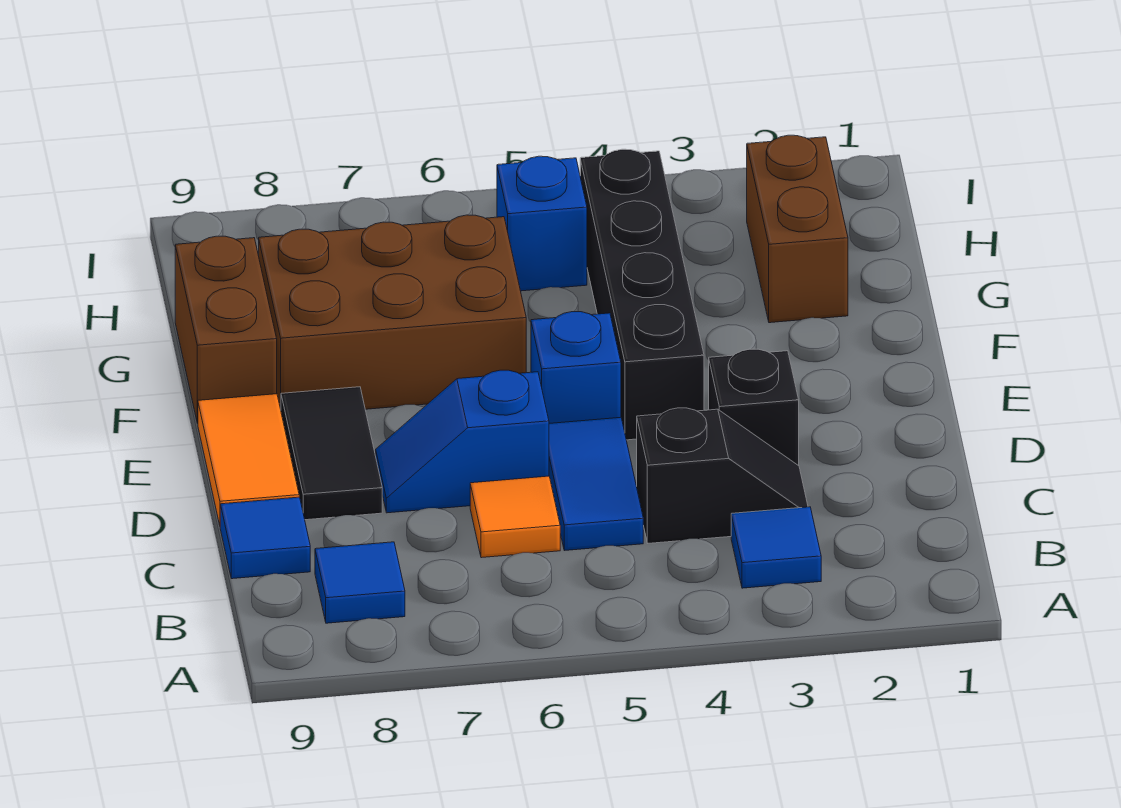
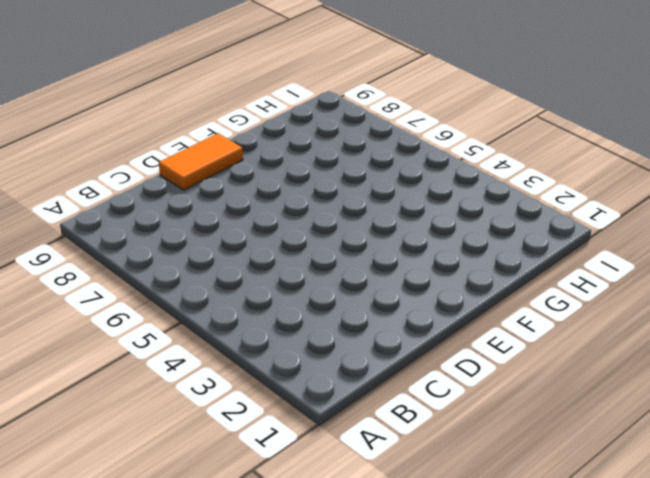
none -> blue 1x1 tile [731,507,821,588]
none -> blue 1x1 tile [315,542,405,623]
none -> black 1x2 slope [637,408,808,543]

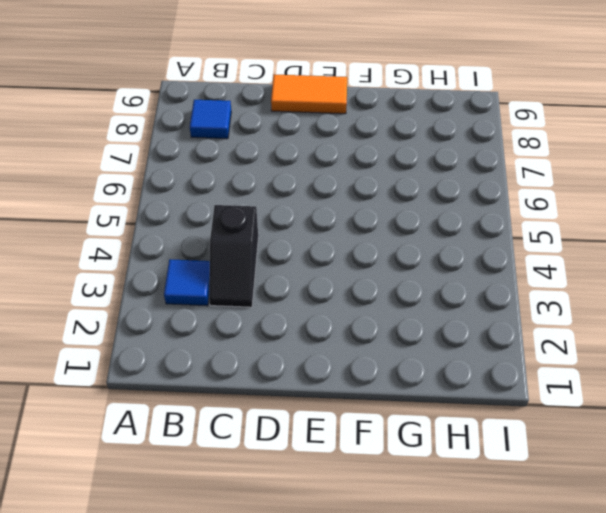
none -> blue 1x2 tile [549,417,643,551]
none -> orange 1x1 tile [470,476,560,558]
none -> blue 1x1 tile [220,497,310,579]

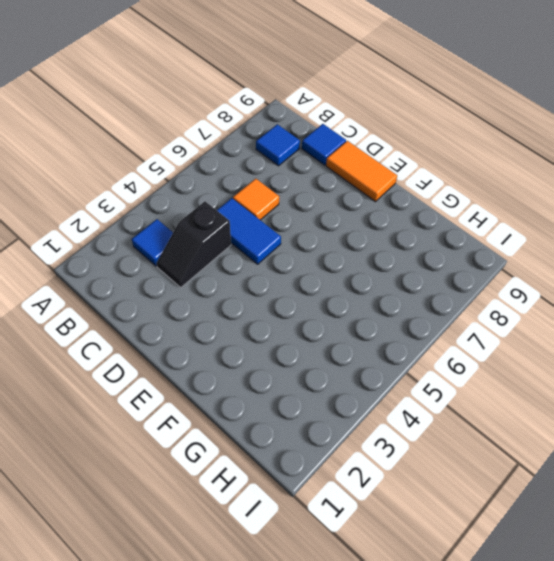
none -> black 1x1 brick [709,349,799,466]
none -> blue 1x2 slope [376,370,549,513]
none -> black 1x2 tile [281,387,382,520]

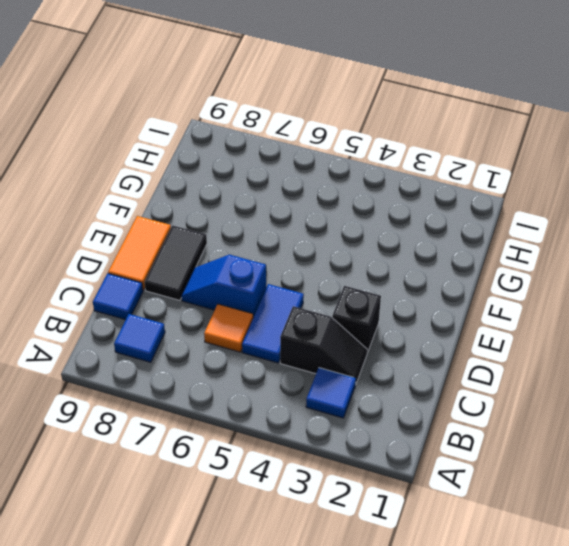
none -> black 1x4 brick [580,149,704,440]
none -> blue 1x1 brick [531,312,621,423]
none -> brown 2x3 brick [259,215,526,409]

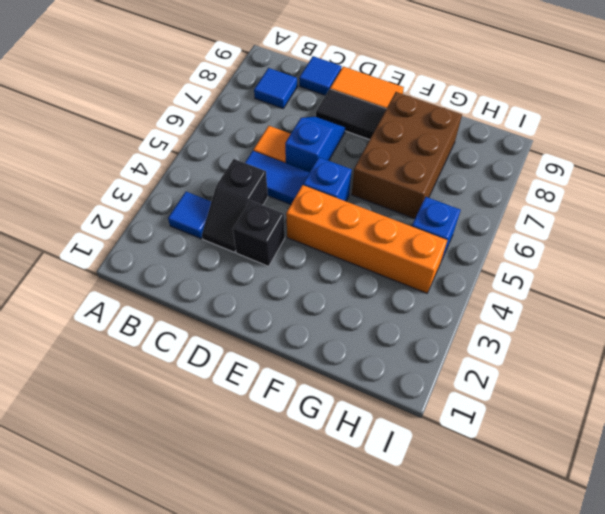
orange 1x4 brick [286,185,447,293] -> black 1x4 brick [580,149,704,440]
none -> brown 1x2 brick [175,236,277,423]
none -> brown 1x2 brick [747,135,848,323]

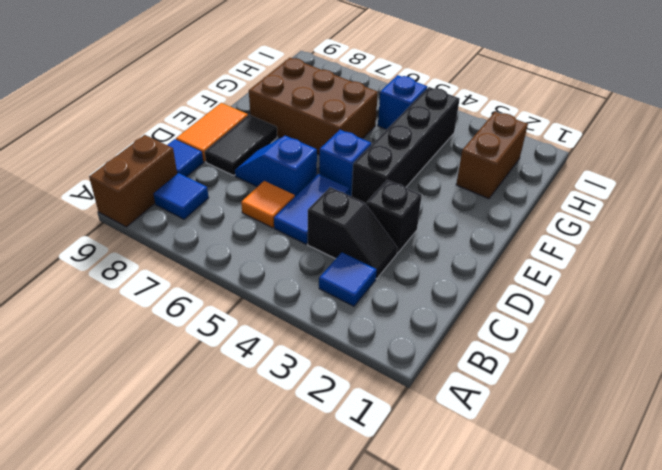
brown 1x2 brick [89,135,177,227] -> brown 1x2 brick moved to [175,236,277,423]

